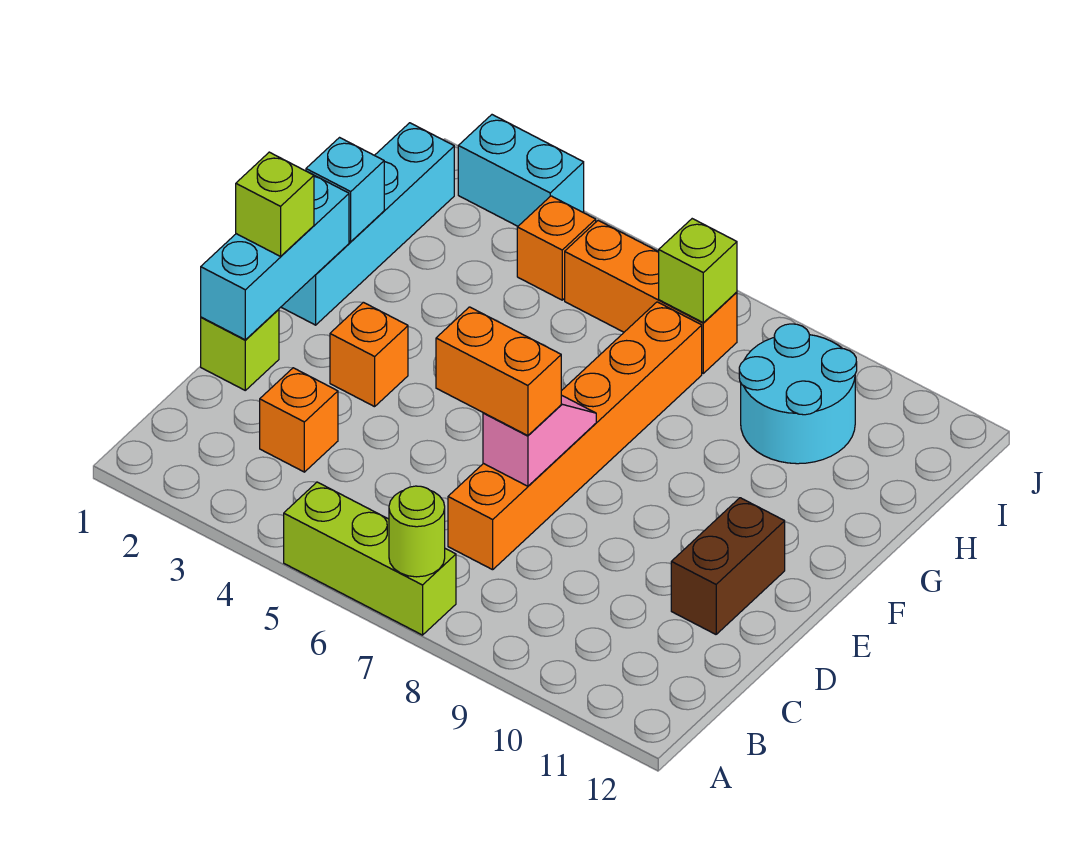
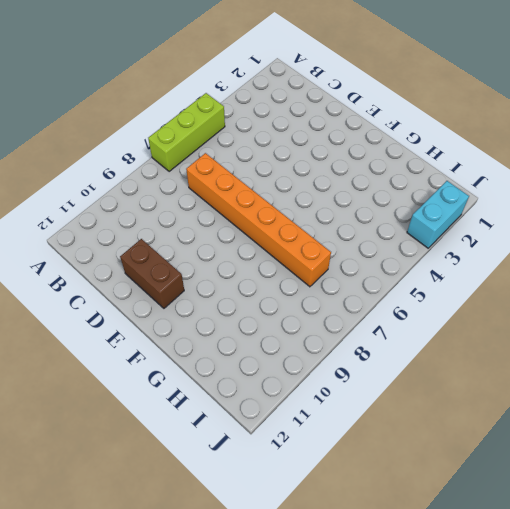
none -> orange 1x1 brick [260,368,338,472]
none -> lime 1x1 brick [201,309,279,390]
none -> orange 1x1 brick [330,302,408,407]

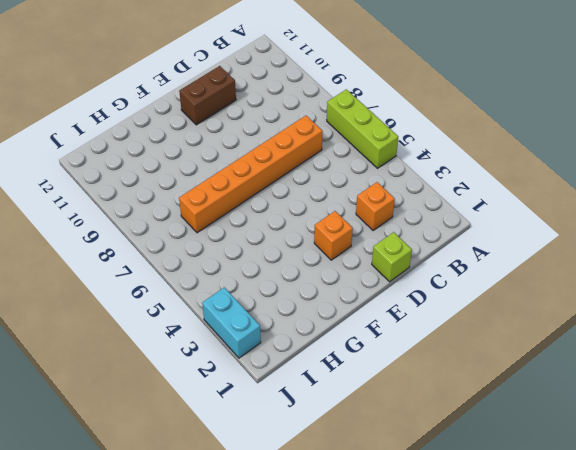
none -> cyan 1x4 brick [281,123,454,325]
none -> cyan 2x2 round brick [739,324,857,464]
none -> orange 1x1 brick [517,196,596,300]

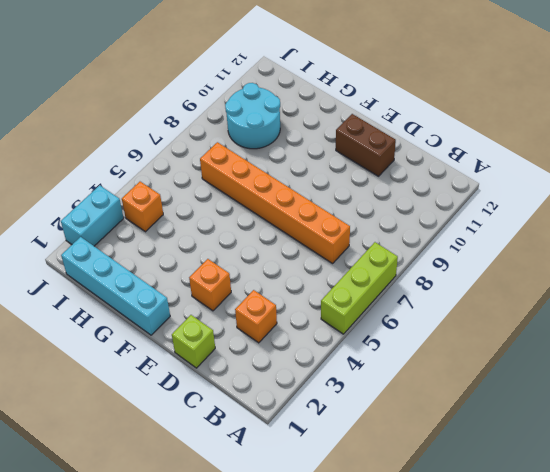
none -> orange 1x3 brick [565,221,737,373]
none -> lime 1x1 round brick [389,486,445,577]
none -> cyan 1x3 brick [201,175,349,340]

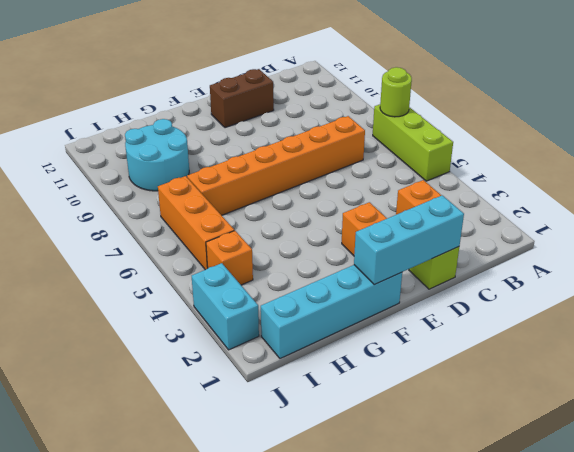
none -> pink 1x2 slope [483,395,596,486]
none -> cyan 1x1 brick [306,138,384,242]
none -> lime 1x1 brick [659,219,737,323]

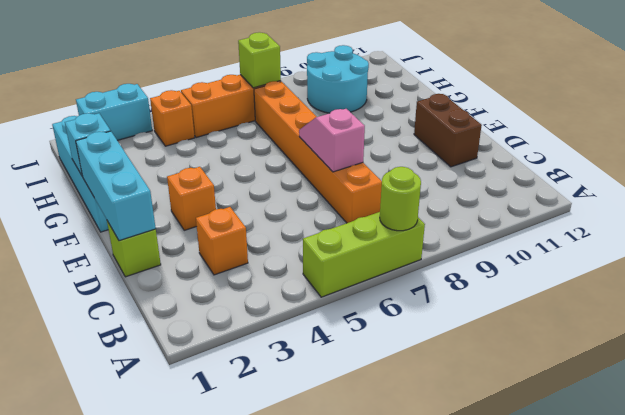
none -> orange 1x2 brick [436,307,561,436]
none -> lime 1x1 brick [236,152,314,256]

